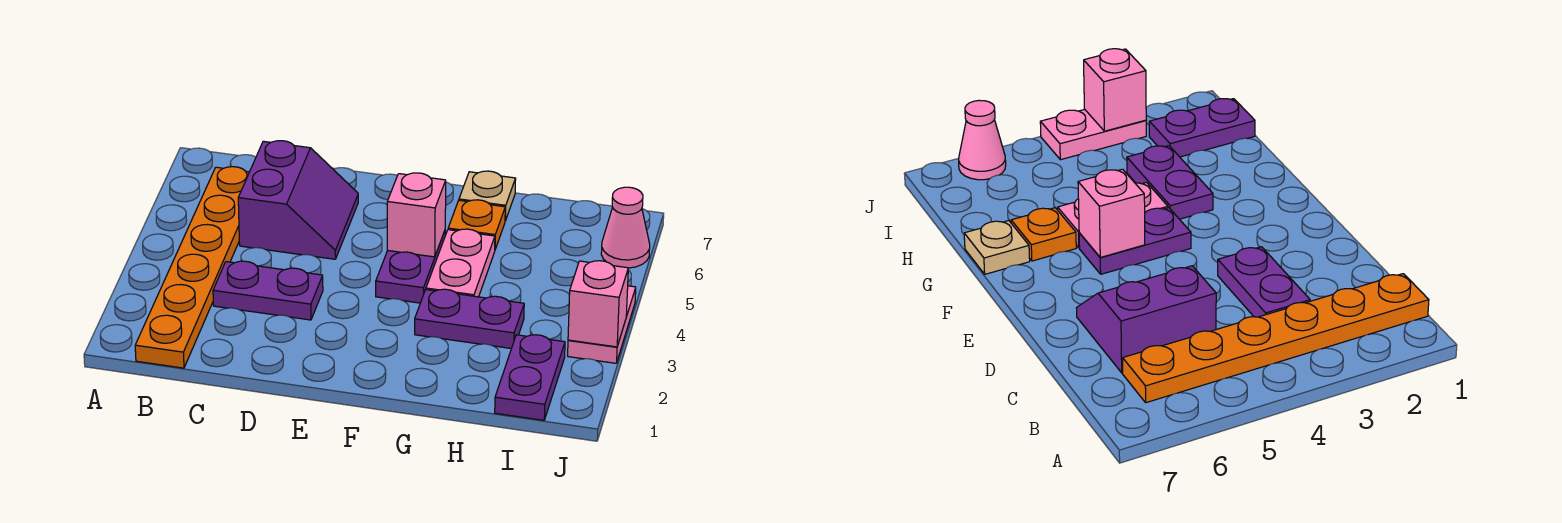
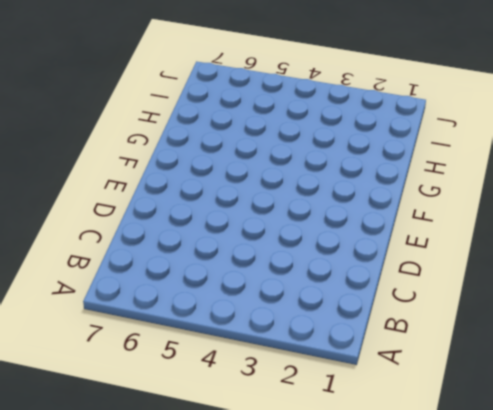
none -> orange 1x6 plate [135,167,249,368]
none -> purple 1x2 plate [213,261,323,320]
none -> purple 2x2 slope [238,141,358,259]

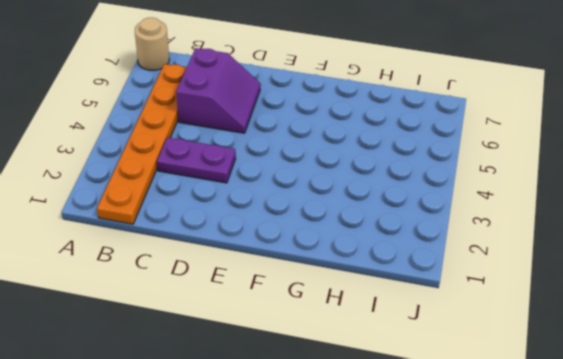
tan 1x1 round brick [135,18,169,70] -> none
none -> purple 1x2 plate [376,231,445,303]
none -> purple 1x2 plate [415,289,524,349]
none -> pink 1x2 plate [426,229,495,297]

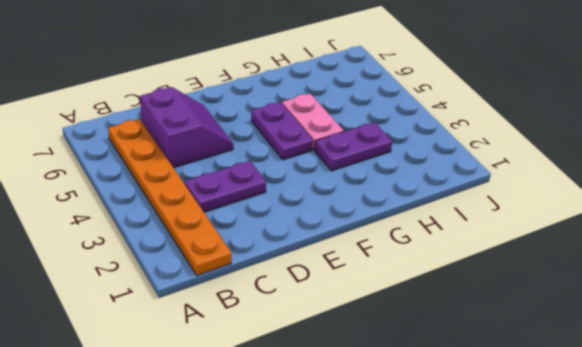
none -> orange 1x1 plate [448,200,505,249]
none -> tan 1x1 plate [459,171,516,221]
none -> purple 1x2 plate [495,335,565,420]

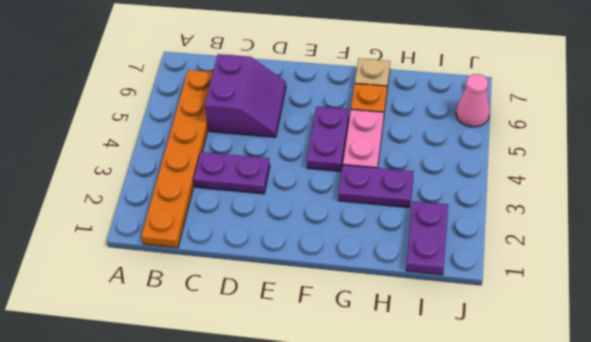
none -> pink 1x2 plate [568,286,636,363]
none -> pink 1x1 brick [387,173,446,257]
none -> pink 1x1 brick [568,261,628,347]

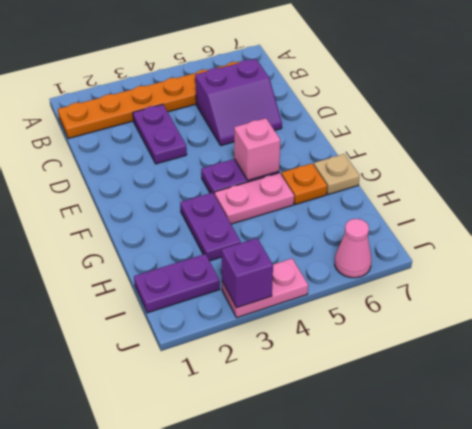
purple 1x1 brick [222,238,273,308] -> pink 1x1 brick [568,261,628,347]

